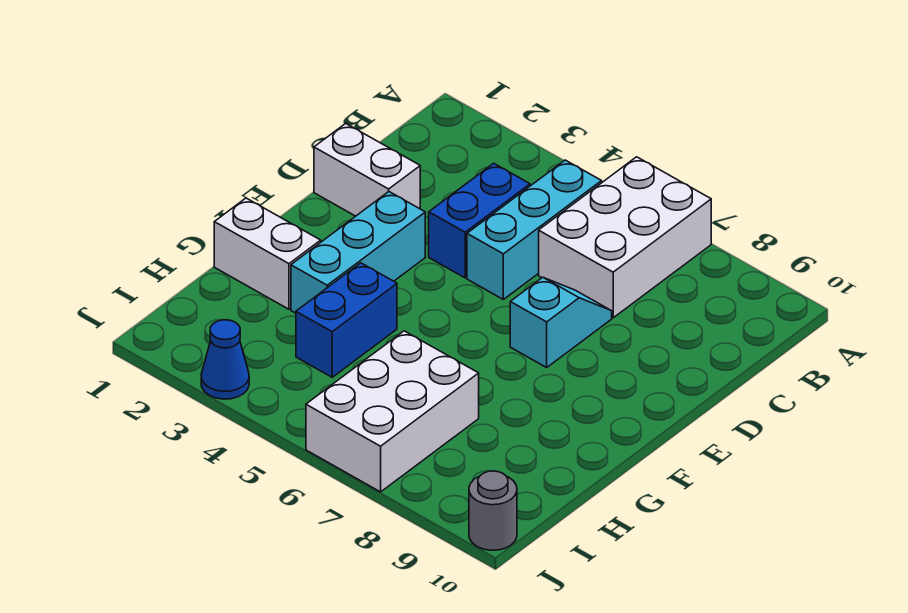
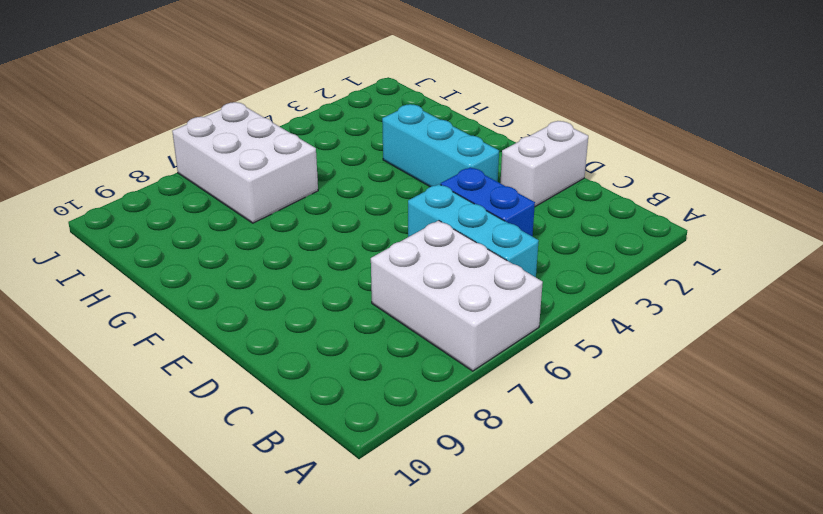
none -> cyan 1x2 slope [510,277,612,367]
none -> white 1x2 brick [214,198,321,309]

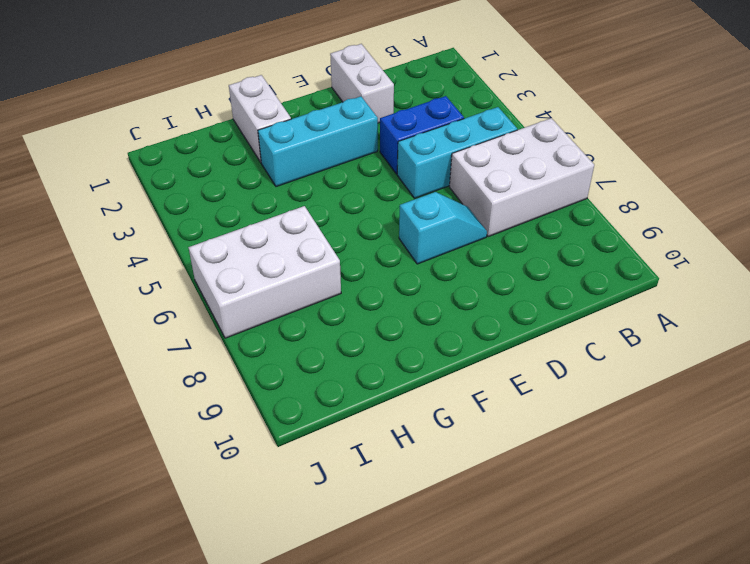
none -> blue 1x2 brick [296,263,397,377]
none -> blue 1x1 cone [201,320,249,399]

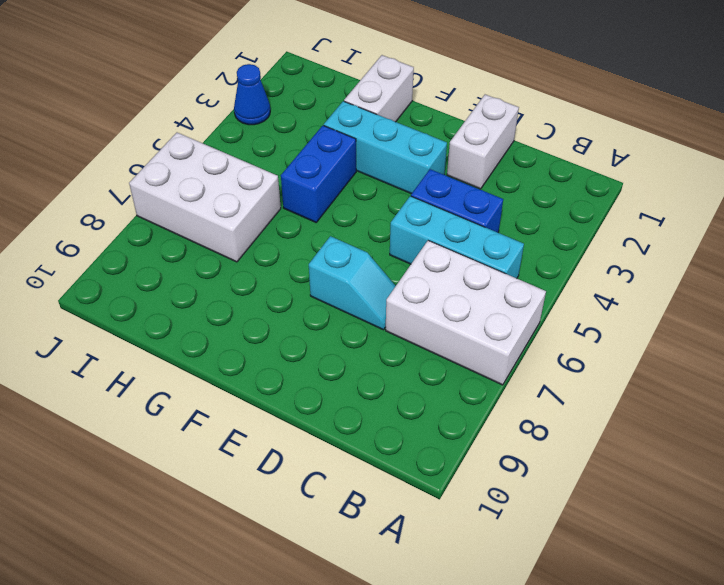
blue 1x2 brick [281,125,356,222] -> blue 1x2 brick turned to [296,263,397,377]
none -> grey 1x1 round brick [469,471,517,550]

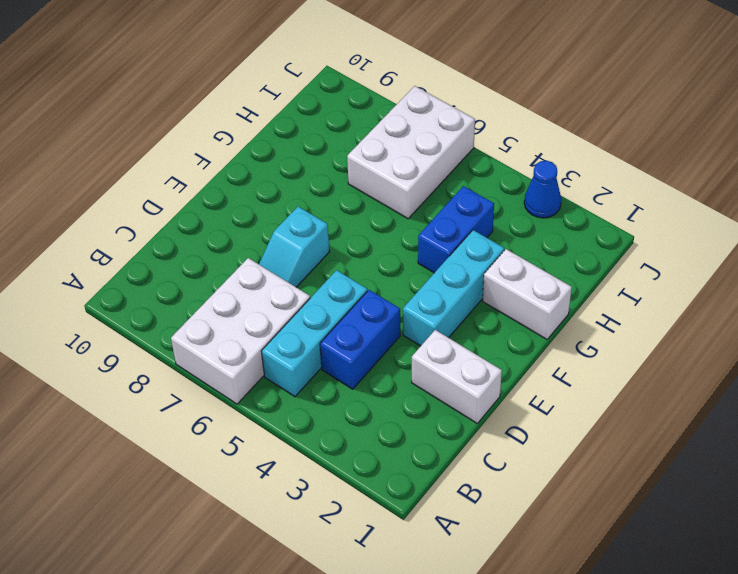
none -> grey 1x1 round brick [469,471,517,550]

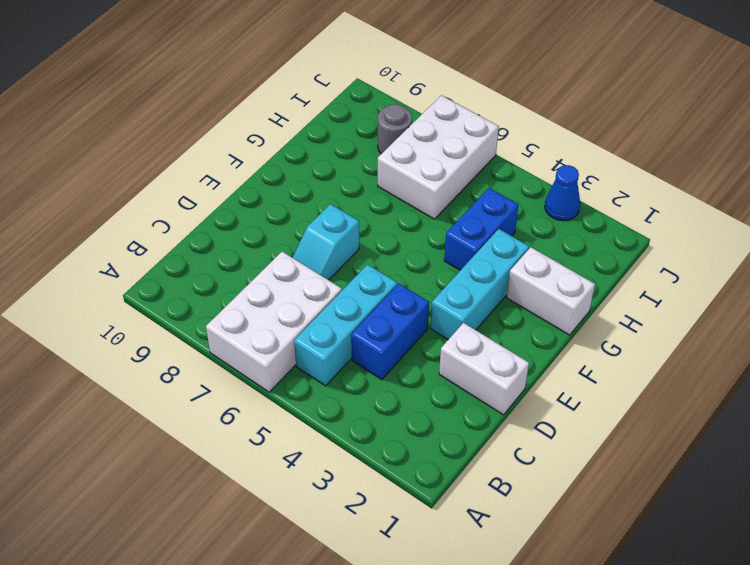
grey 1x1 round brick [378,104,412,154] -> grey 1x1 round brick moved to [469,471,517,550]

